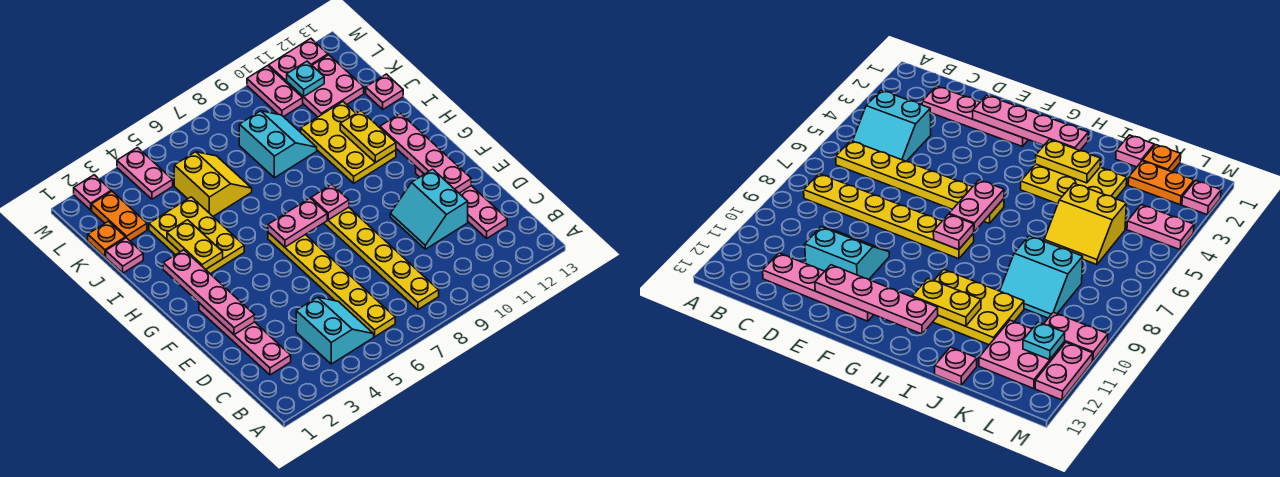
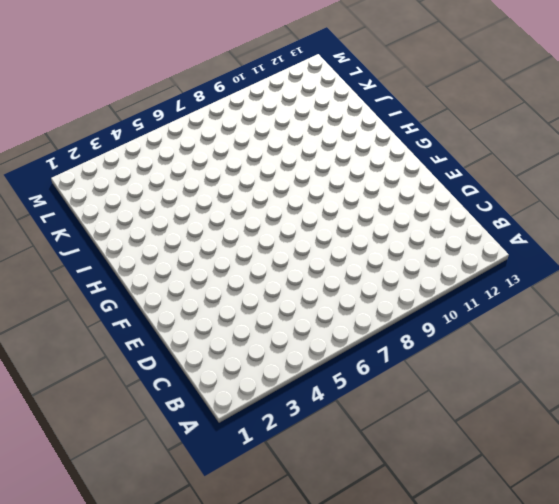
none -> cyan 2x2 slope [296,297,374,364]
none -> yellow 1x6 plate [268,232,395,337]
none -> yellow 1x6 plate [324,207,439,309]

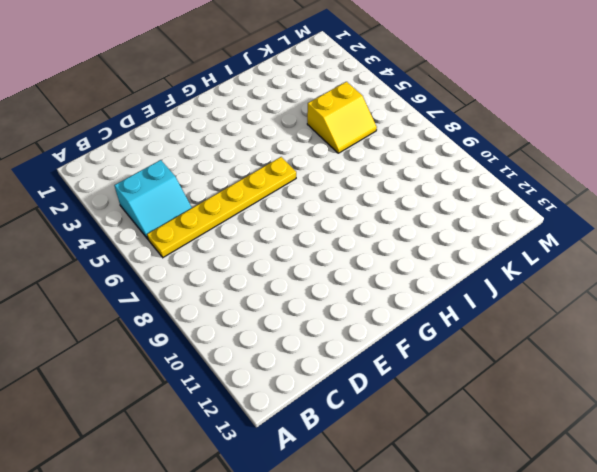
none -> yellow 1x6 plate [324,207,439,309]
none -> pink 1x4 plate [199,303,291,375]
none -> pink 1x4 plate [416,167,507,238]

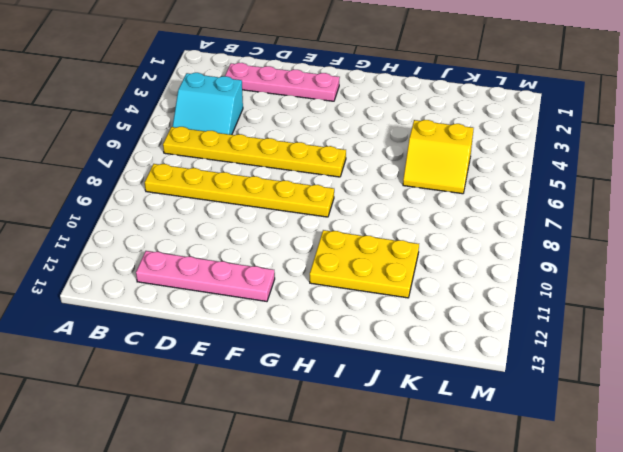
none -> cyan 2x2 slope [390,169,468,249]
none -> yellow 2x3 plate [149,197,244,274]
none -> pink 1x1 plate [106,238,143,273]

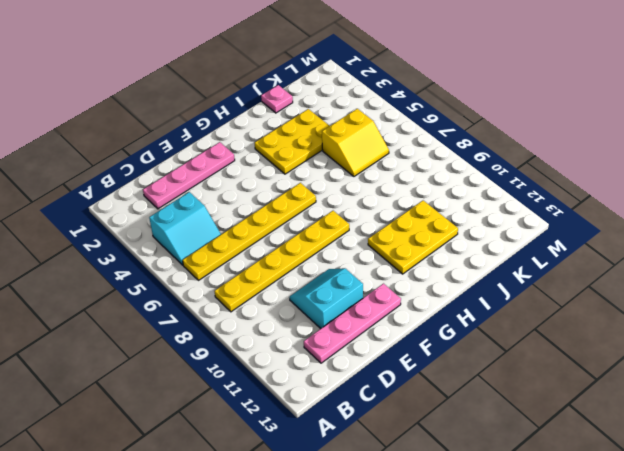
none -> cyan 2x2 slope [239,111,317,178]
none -> pink 1x1 plate [366,74,403,109]
none -> orange 1x1 plate [88,221,125,257]

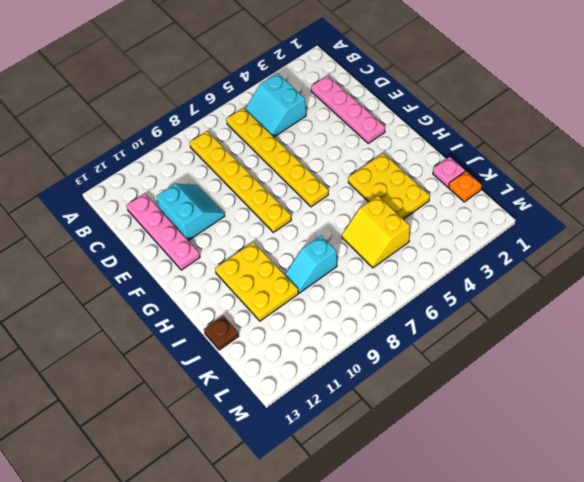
cyan 1x2 slope [285,236,337,293] -> cyan 2x2 slope [239,111,317,178]
brown 1x1 plate [204,316,239,350] -> pink 1x1 plate [366,74,403,109]
none -> orange 1x2 plate [92,191,147,241]
none -> pink 2x2 plate [287,55,364,117]
none -> pink 1x2 plate [117,148,173,199]

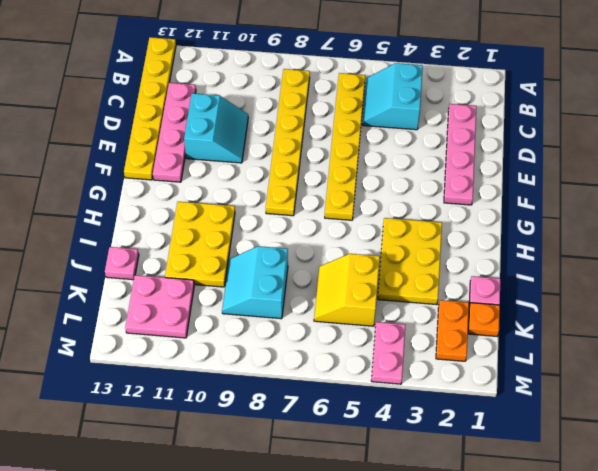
yellow 1x6 plate [124,37,176,180] -> none
none -> pink 1x2 plate [247,66,303,117]
none -> pink 1x1 plate [74,175,111,210]
none -> pink 1x2 plate [269,38,328,83]

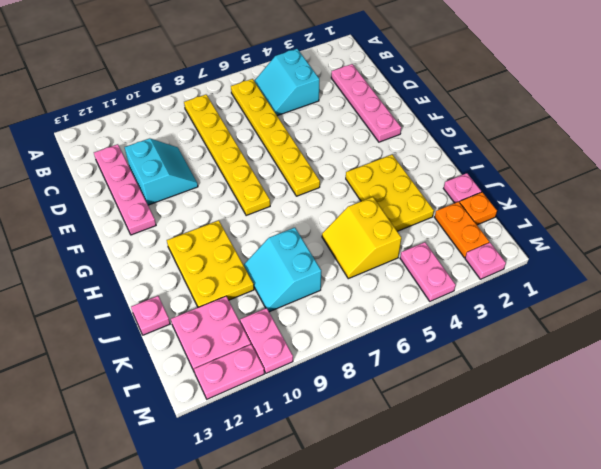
none -> pink 1x4 plate [163,250,255,335]
none -> pink 1x4 plate [380,114,471,193]
none -> pink 1x2 plate [268,198,327,247]

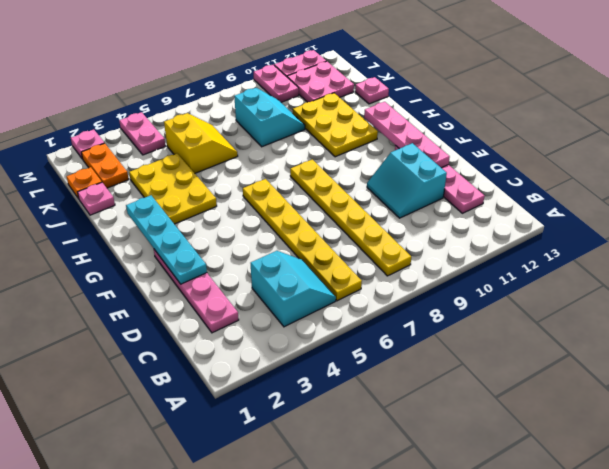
cyan 1x4 plate [126,195,207,284] -> pink 1x4 plate [163,250,255,335]
none -> pink 1x2 plate [268,198,327,247]
none -> pink 1x1 plate [311,185,349,220]
none -> yellow 1x2 plate [167,220,223,270]

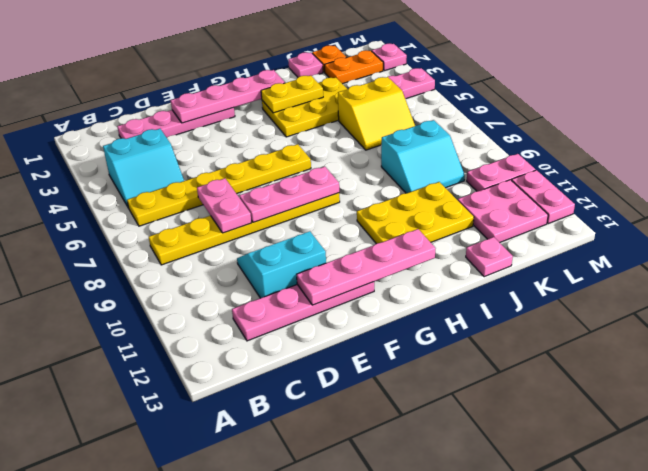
pink 1x2 plate [197,178,251,233] -> pink 1x2 plate moved to [268,198,327,247]
pink 1x3 plate [239,167,339,222] -> pink 1x1 plate [311,185,349,220]
none -> yellow 1x2 plate [340,111,396,163]
none -> cyan 1x1 plate [287,61,324,97]

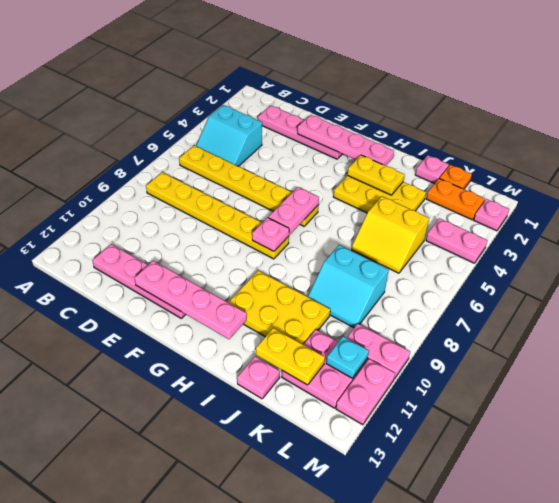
yellow 1x2 plate [256,328,325,385] -> yellow 1x2 plate moved to [340,111,396,163]
none -> cyan 2x2 slope [390,169,468,249]

